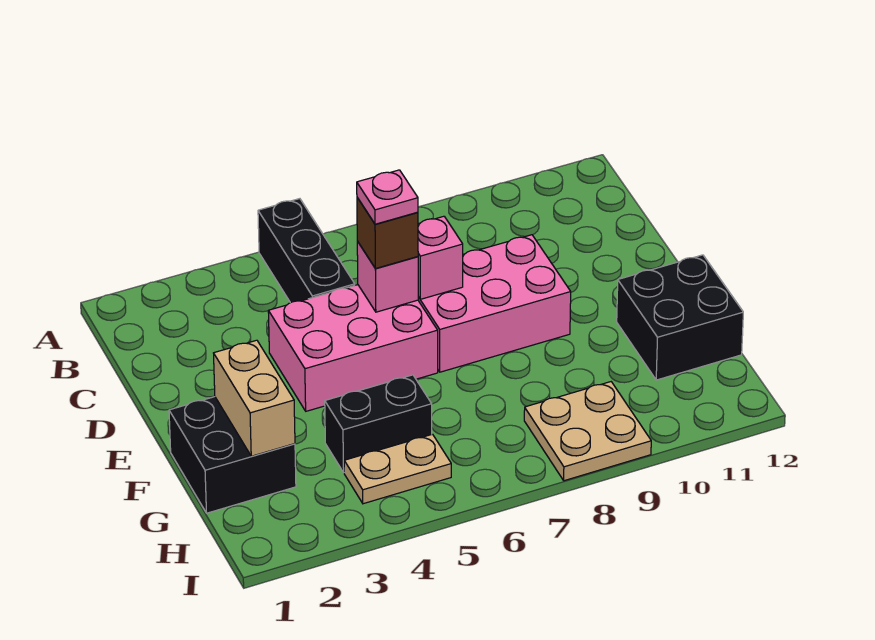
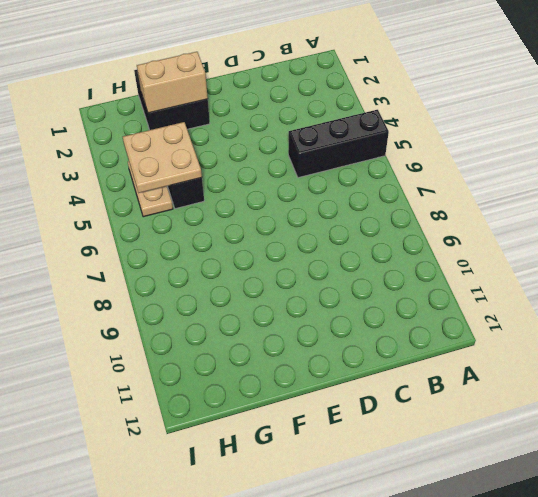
tan 2x2 plate [123,122,202,193] -> tan 2x2 plate moved to [524,382,651,481]
none -> pink 2x3 brick [268,285,438,411]
none -> pink 2x3 brick [418,235,571,372]
none -> black 2x2 brick [617,255,743,380]

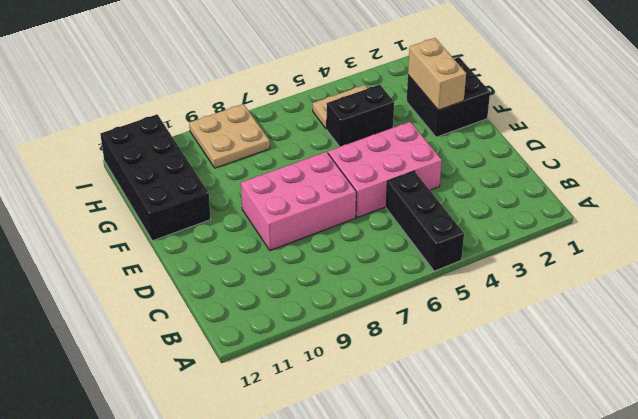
black 2x4 brick [100,114,211,241] -> black 2x2 brick [617,255,743,380]
none -> pink 1x1 brick [357,241,418,312]
none -> pink 1x1 brick [418,216,463,299]
none -> brown 1x1 brick [357,198,418,269]

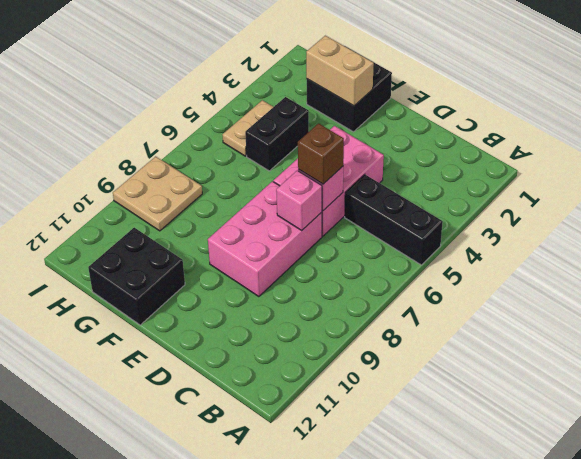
none -> pink 1x1 plate [357,170,418,224]

